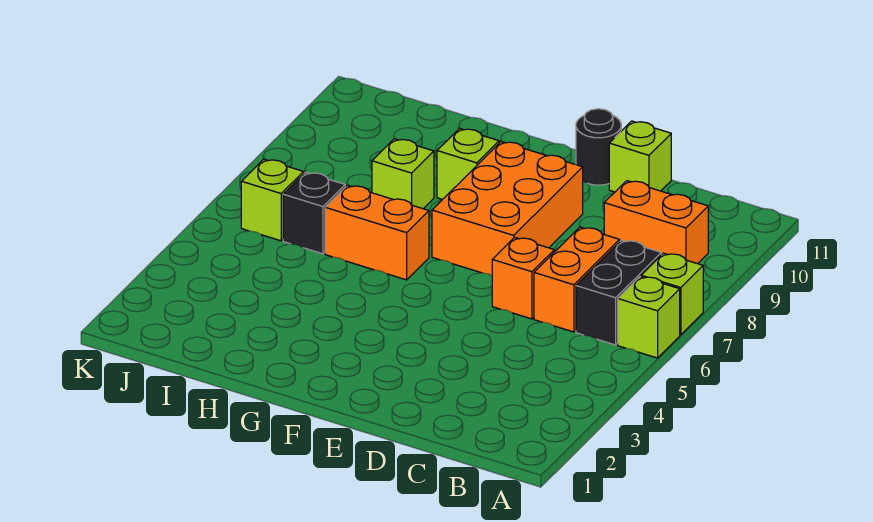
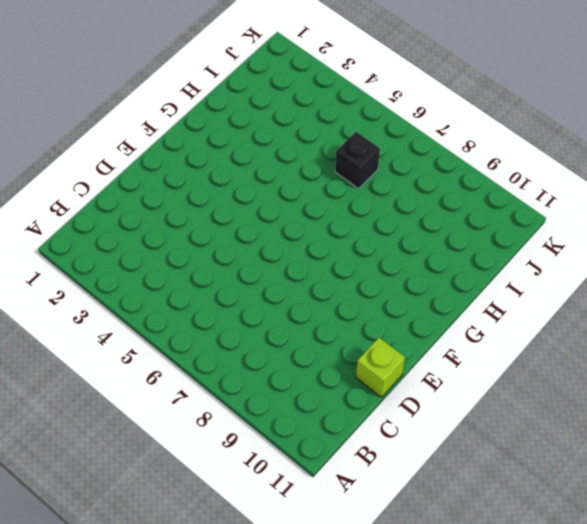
none -> lime 1x1 brick [618,276,680,358]
none -> lime 1x1 brick [641,253,703,335]
none -> black 1x2 brick [576,240,661,345]

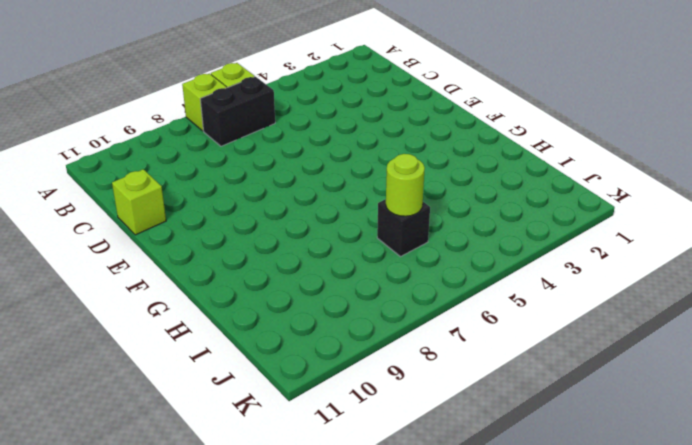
lime 1x1 round brick [386,154,425,216] -> none
none -> orange 1x2 brick [604,181,708,264]
none -> orange 1x2 brick [534,227,620,332]
none -> orange 1x1 brick [492,237,554,319]

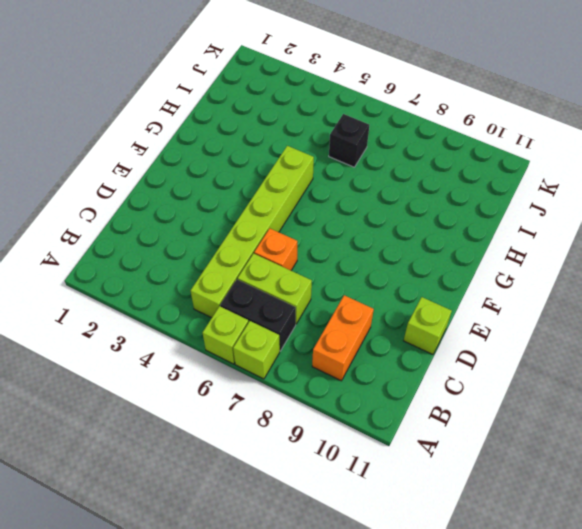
lime 1x6 brick [191,146,314,318] -> none
lime 1x2 brick [238,253,312,324] -> orange 1x2 brick [534,227,620,332]
none -> orange 2x3 brick [432,142,583,275]
none -> black 1x1 round brick [576,109,621,185]
none -> orange 1x2 brick [325,185,429,280]

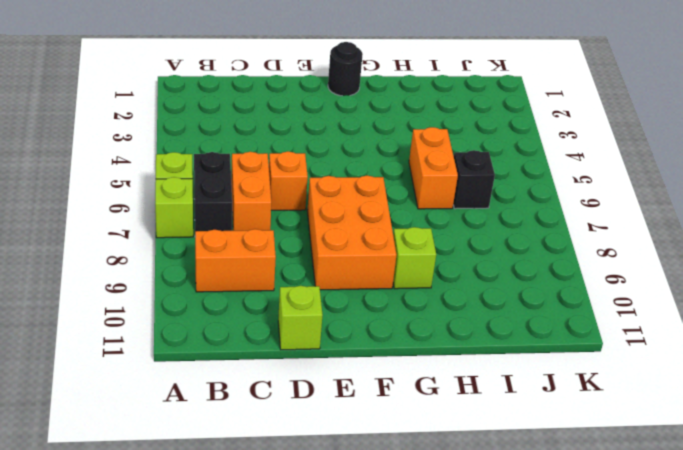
black 1x1 round brick [328,42,363,96] -> black 1x1 round brick moved to [576,109,621,185]
orange 1x2 brick [409,127,458,209] -> orange 1x2 brick turned to [325,185,429,280]
none -> lime 1x1 brick [372,139,434,209]
none -> lime 1x1 brick [241,159,304,241]

